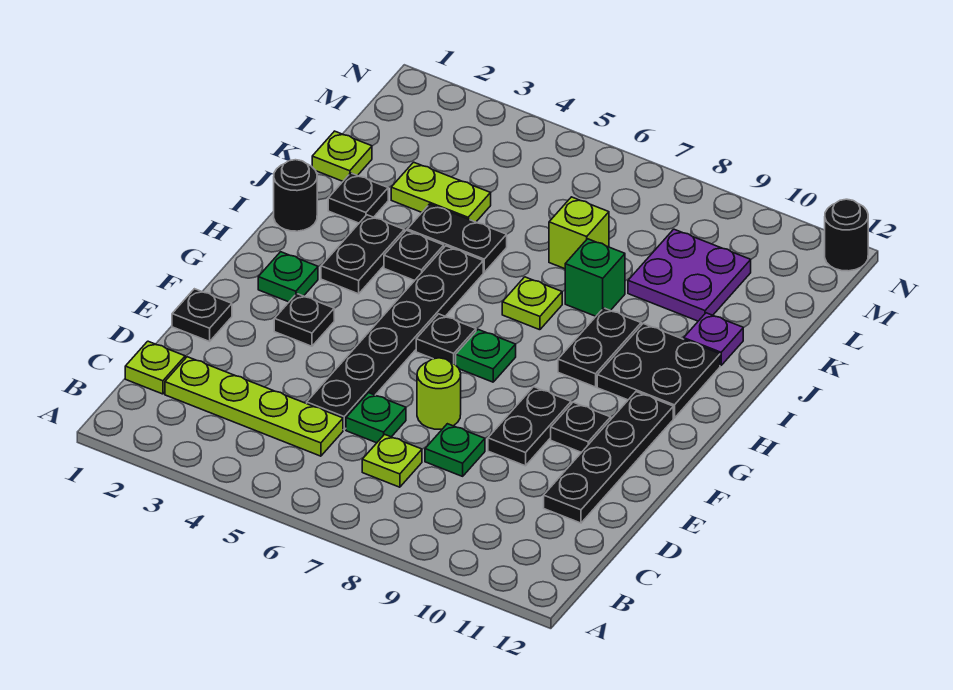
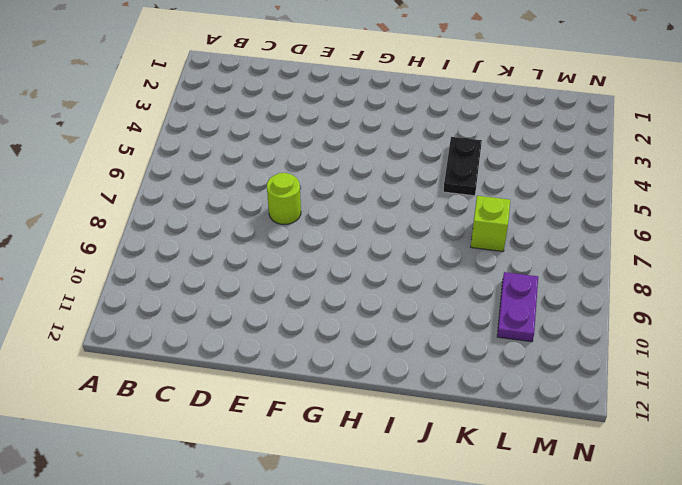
purple 1x2 plate [497,272,538,342] -> purple 2x2 plate [628,229,751,321]
none -> lime 1x1 plate [125,341,185,394]
none -> lime 1x4 plate [165,357,343,456]
none -> lime 1x1 plate [362,434,422,487]
none -> black 1x6 plate [307,246,483,430]

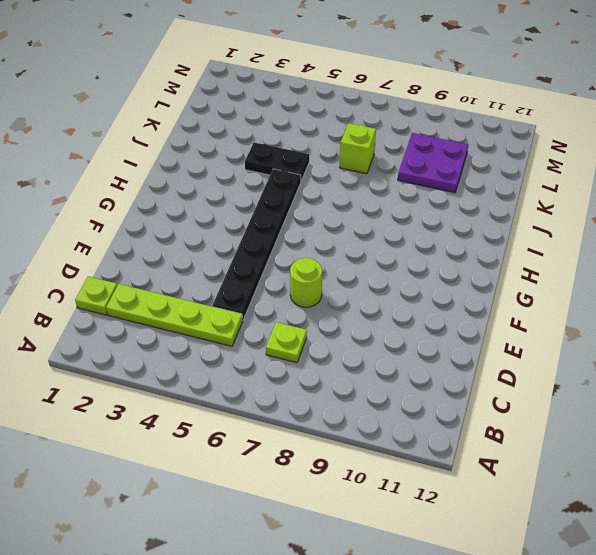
none -> green 1x1 plate [346,393,406,443]
none -> green 1x1 plate [425,424,485,476]
none -> black 1x4 plate [544,392,673,523]
none -> black 1x1 plate [172,289,232,341]

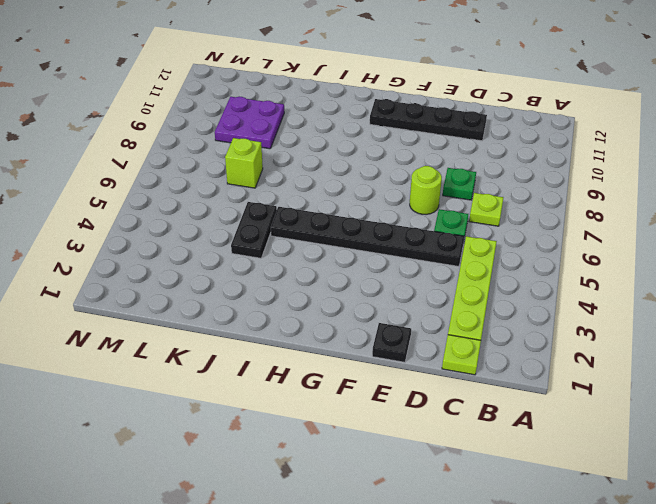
none -> black 1x2 plate [488,387,571,466]
none -> black 1x1 plate [274,294,334,346]
none -> black 1x1 plate [551,402,611,452]
none -> green 1x1 plate [258,252,318,302]

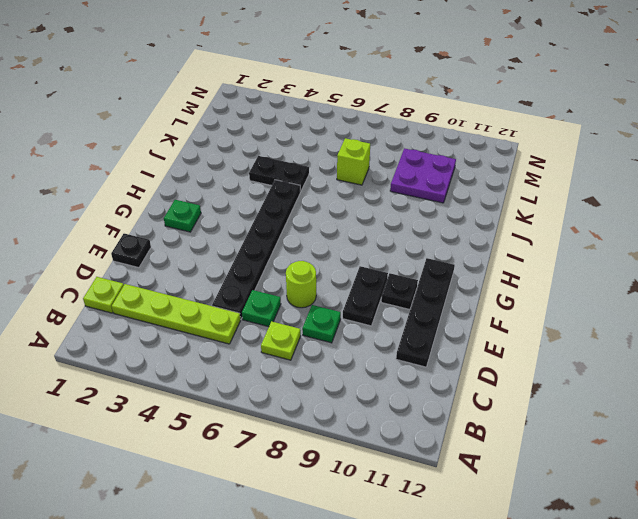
none -> black 1x1 plate [274,294,334,346]
none -> black 1x1 plate [416,314,476,365]
none -> green 1x1 plate [456,330,516,382]
none -> black 1x2 plate [321,215,404,294]

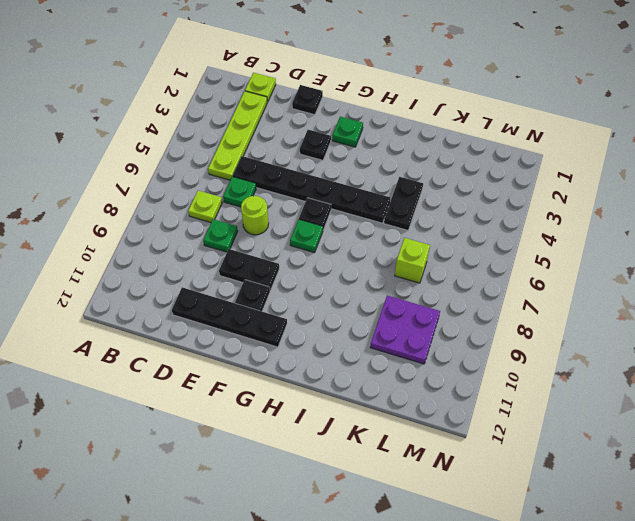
none -> black 1x2 plate [321,215,404,294]
none -> black 1x2 plate [558,308,641,387]
none -> black 2x2 plate [597,324,720,418]
none -> black 1x1 round brick [274,160,317,231]

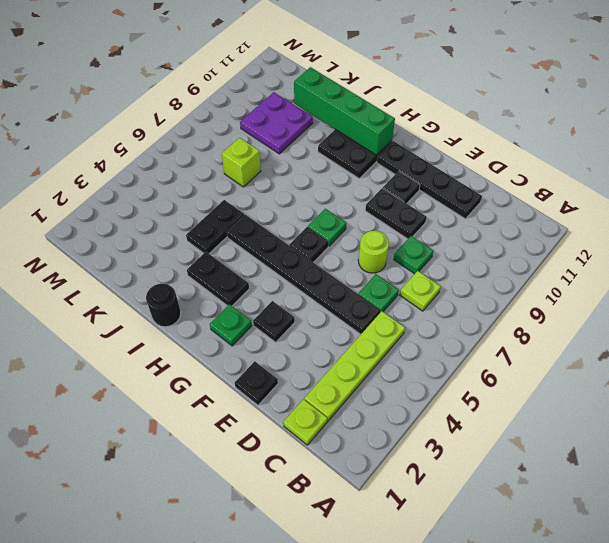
green 1x4 brick [294,67,395,155] -> none
none -> black 1x2 plate [558,308,641,387]
none -> black 1x1 plate [384,230,444,281]
none -> lime 1x1 plate [502,277,562,330]
none -> black 1x1 plate [328,173,388,223]

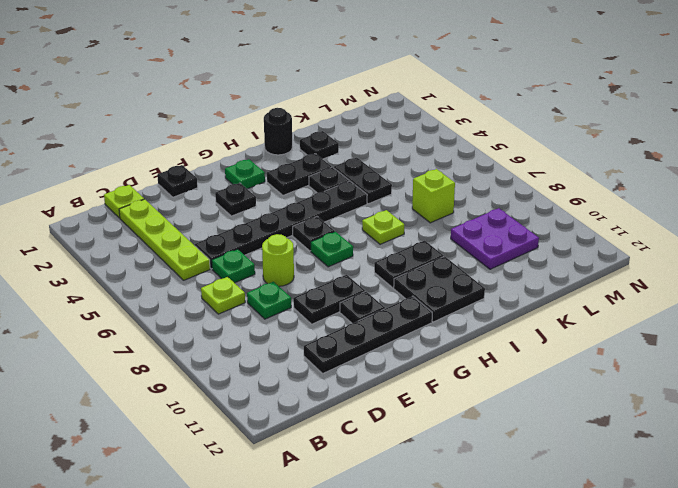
none -> green 1x1 brick [565,239,625,316]
none -> purple 1x1 plate [684,313,743,365]
none -> lime 1x1 plate [312,131,372,181]
none -> lime 1x2 plate [391,162,491,222]

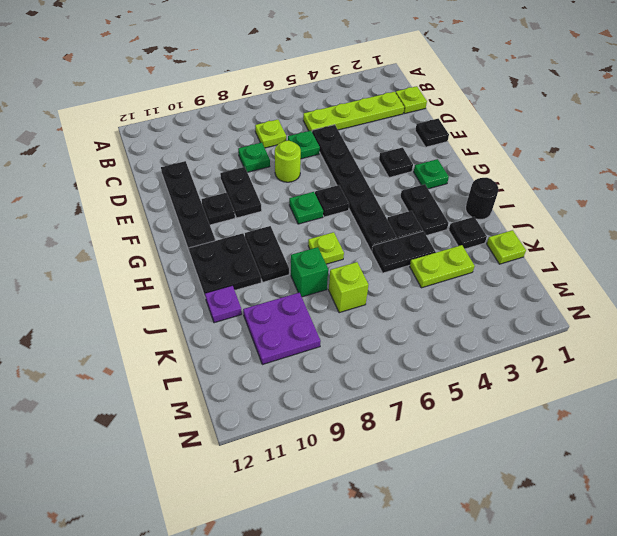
none -> black 1x1 round brick [825,199,868,271]

